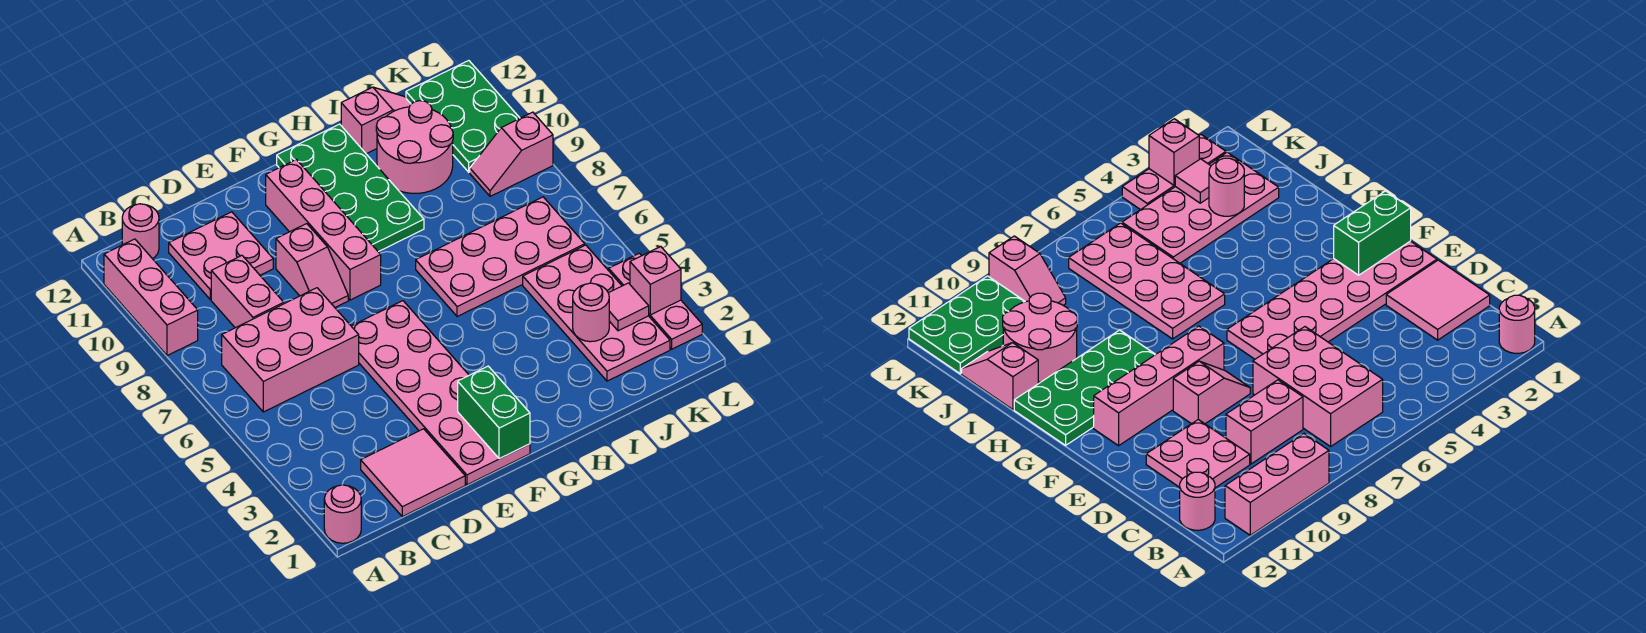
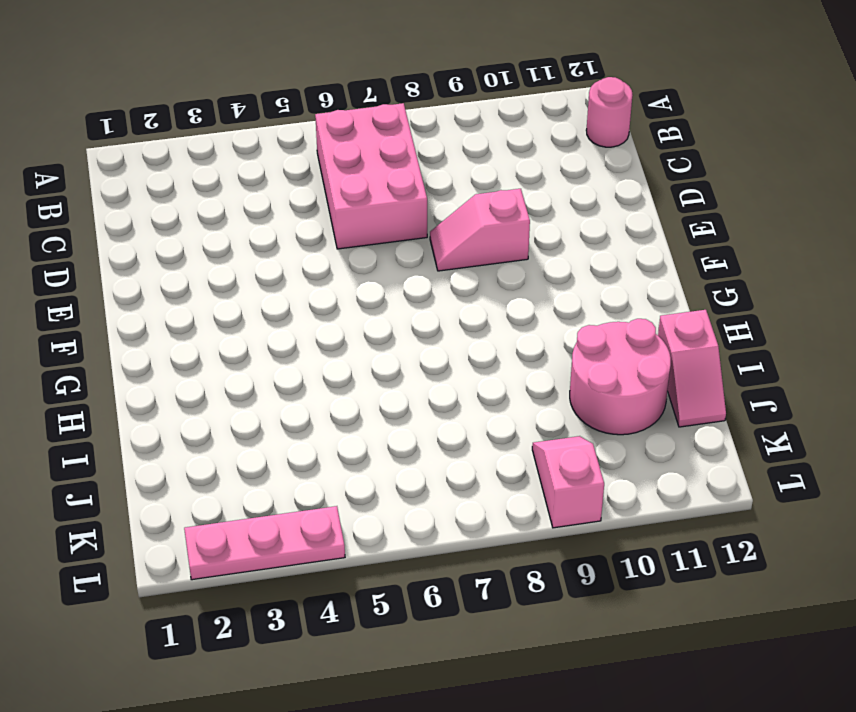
none -> pink 1x1 round brick [324,485,361,543]
none -> pink 1x3 brick [104,239,198,356]
none -> pink 2x2 tile [361,429,465,517]

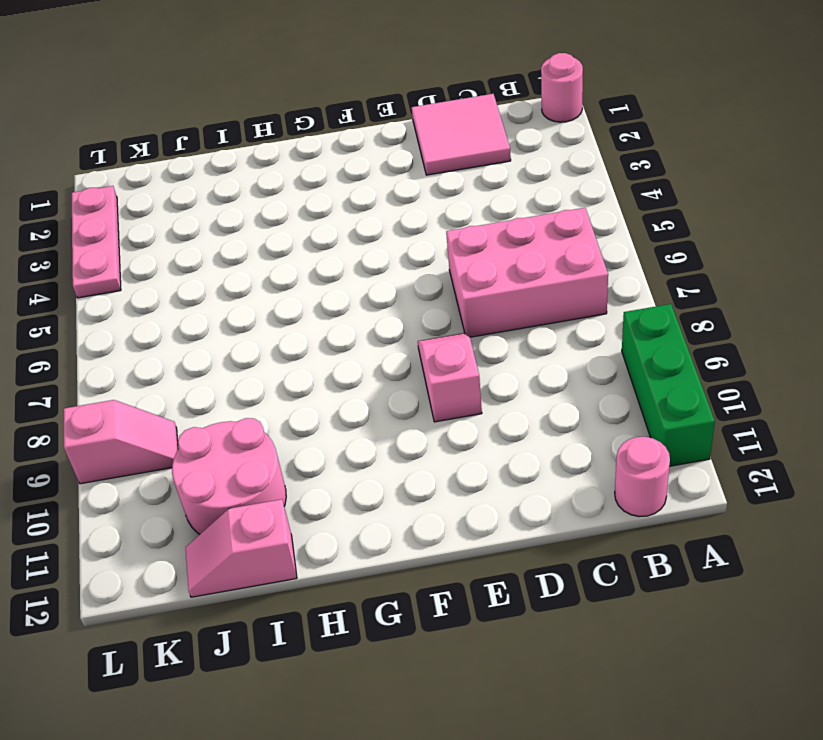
green 1x3 brick [622,304,715,466] -> pink 1x3 brick [104,239,198,356]
none -> pink 1x2 brick [211,256,284,328]
none -> pink 2x2 plate [169,212,273,300]
none -> pink 2x6 plate [352,301,530,485]

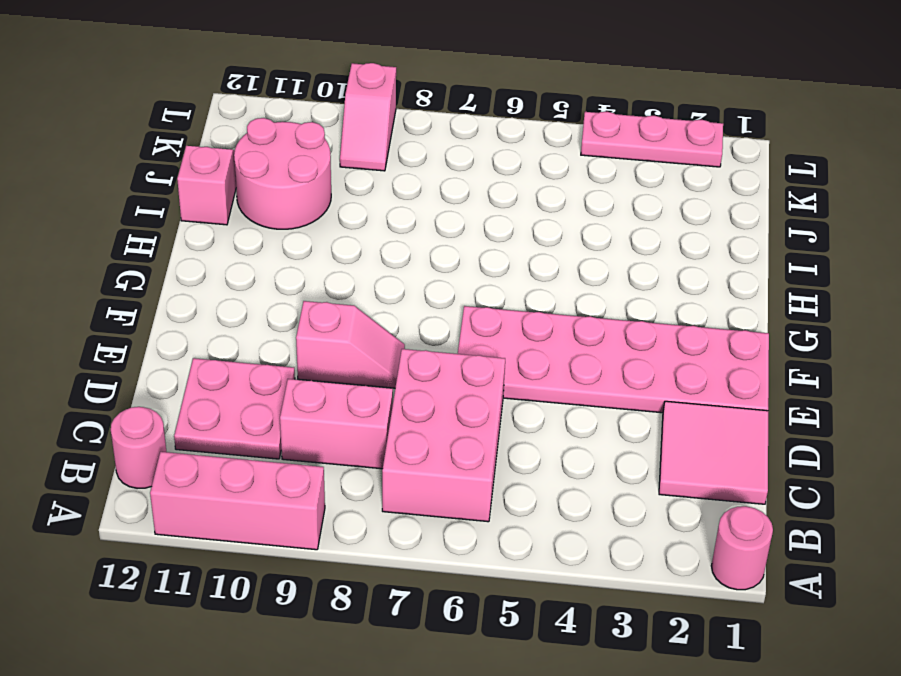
none -> pink 1x4 brick [266,159,381,300]
none -> green 2x4 plate [277,124,424,252]
none -> pink 2x4 plate [416,197,585,317]

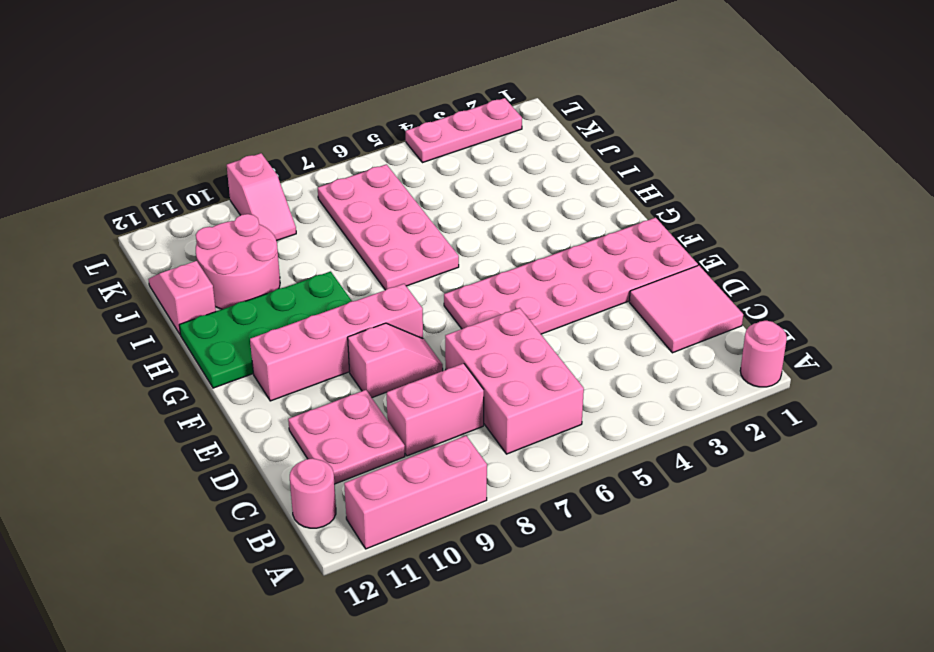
none -> pink 2x4 plate [523,245,670,381]
none -> green 2x3 plate [406,61,520,172]
none -> green 1x2 brick [458,366,530,459]

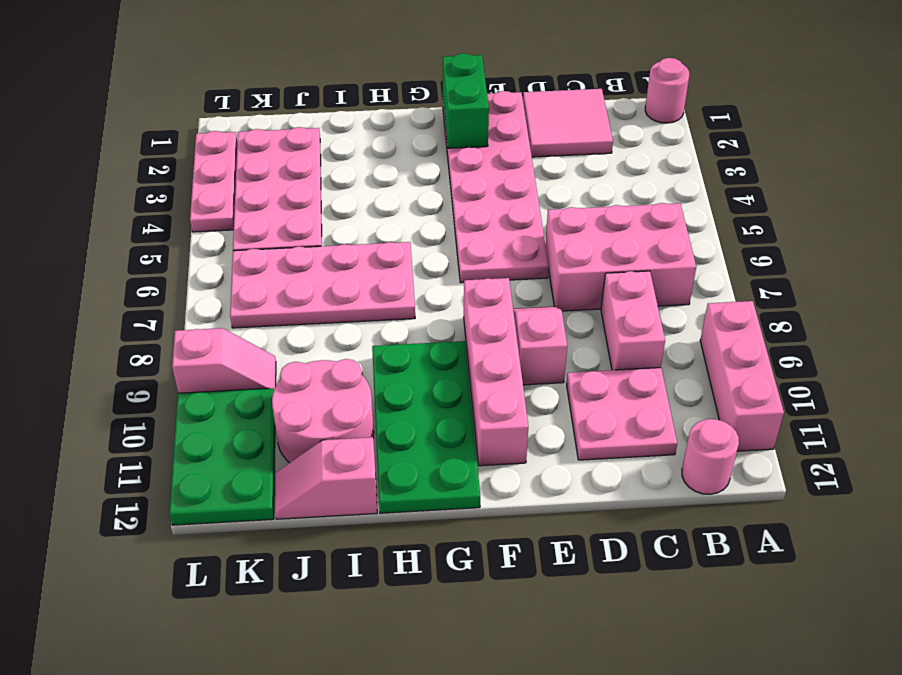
none -> pink 1x1 round brick [573,283,609,342]
none -> pink 1x1 tile [609,283,649,331]
none -> pink 1x1 brick [630,247,681,315]

